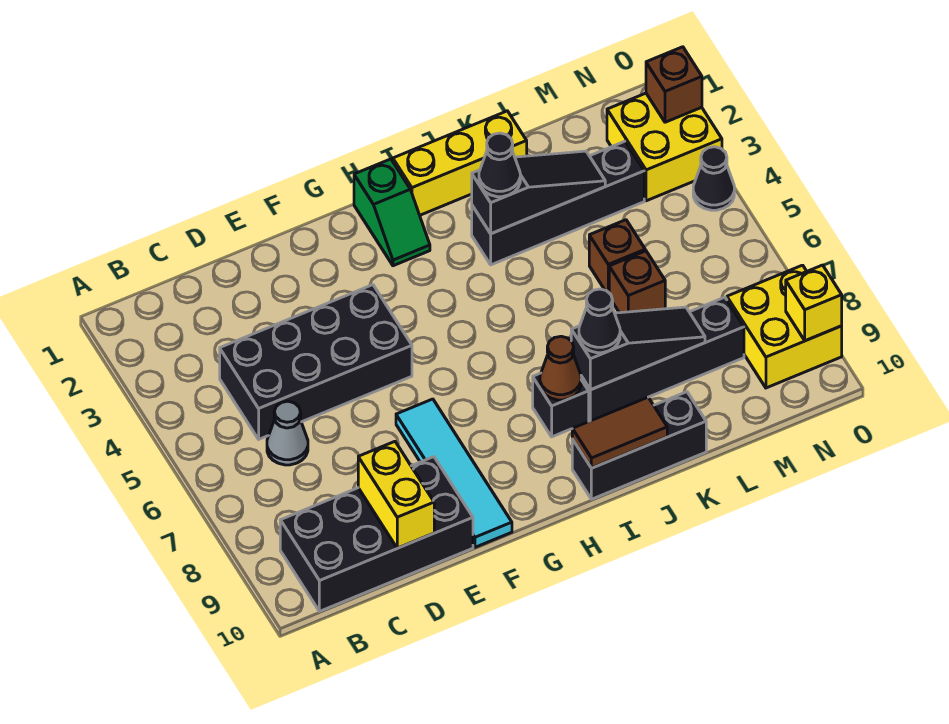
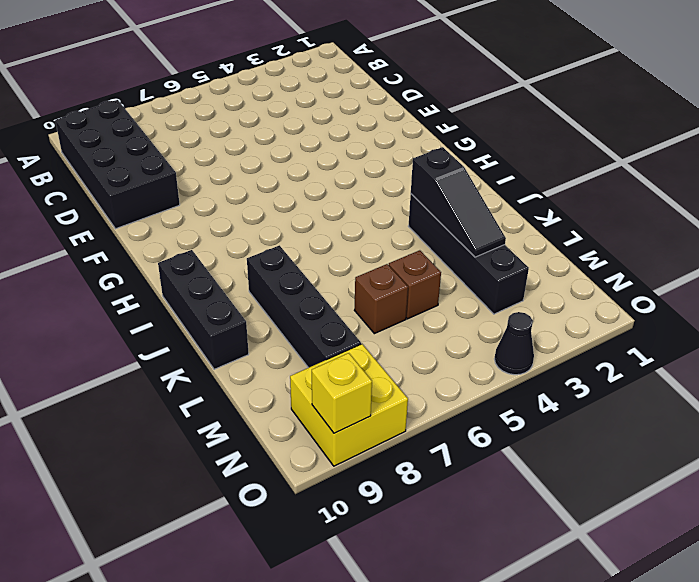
none -> black 2x4 brick [220,285,412,439]
none -> grey 1x1 cone [267,401,308,465]
none -> cyan 1x4 tile [396,399,512,547]

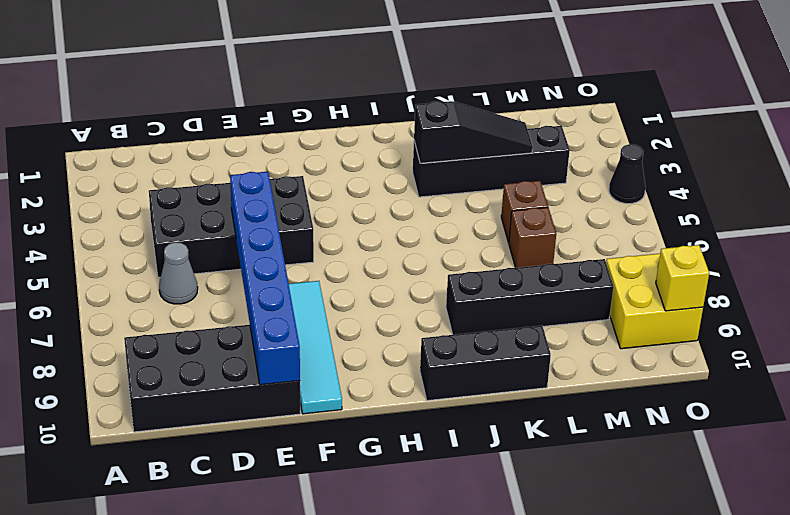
blue 1x6 brick [230,172,300,385] -> none
none -> green 1x2 slope [354,159,430,266]
none -> yellow 1x3 brick [393,111,527,215]
none -> black 1x1 brick [533,373,589,437]

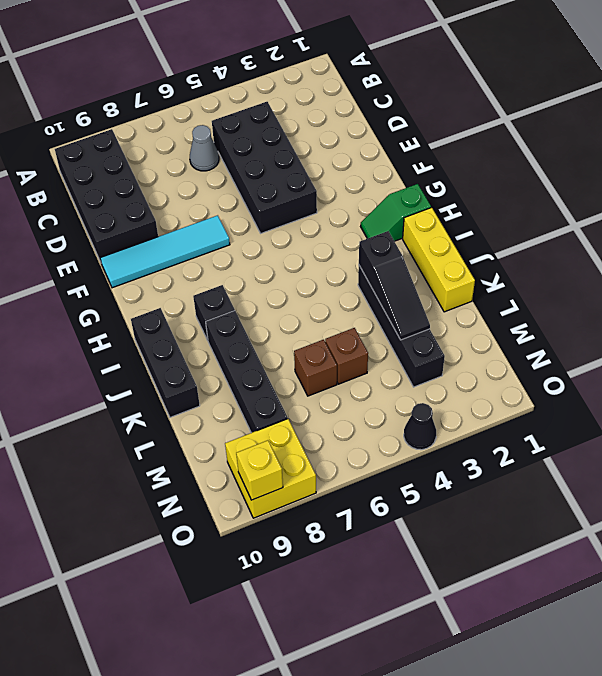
none -> yellow 2x2 brick [607,93,722,201]
none -> yellow 1x2 brick [358,442,434,548]
none -> brown 1x1 cone [540,336,581,400]

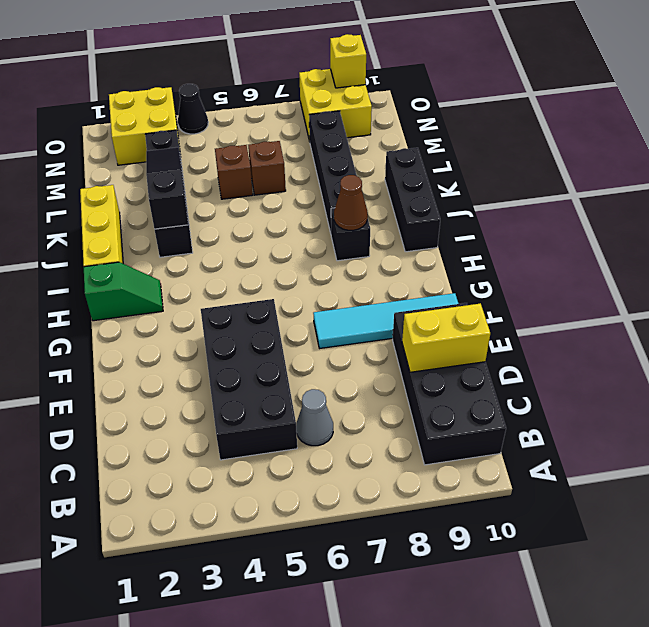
none -> brown 1x2 tile [572,397,667,468]
none -> black 1x3 slope [571,307,705,390]
none -> brown 1x1 brick [646,47,702,122]

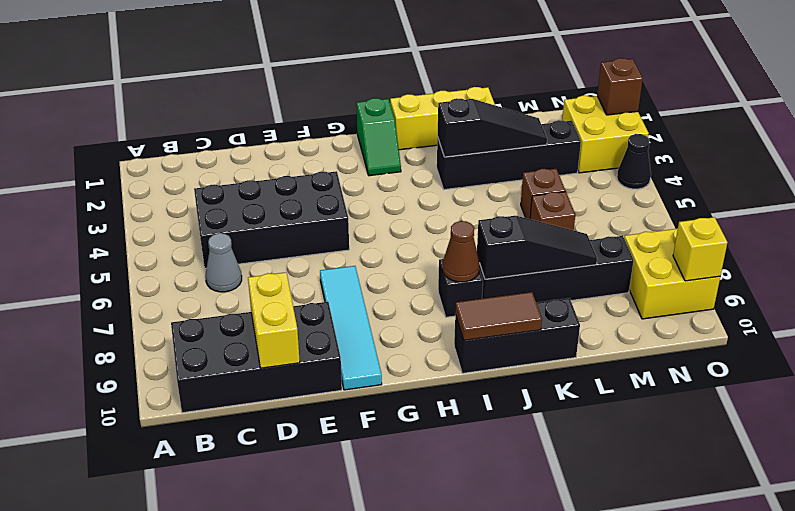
none -> black 1x1 cone [479,133,520,197]
none -> black 1x1 cone [579,289,620,353]

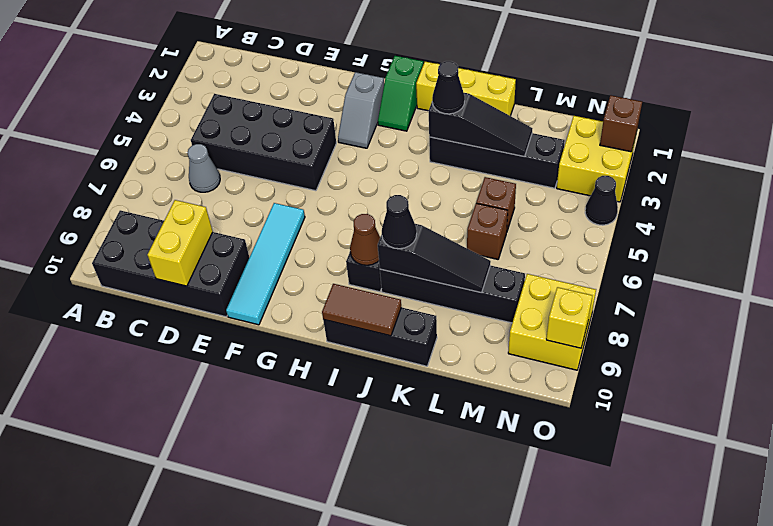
grey 1x2 slope [338,72,384,148] -> none

